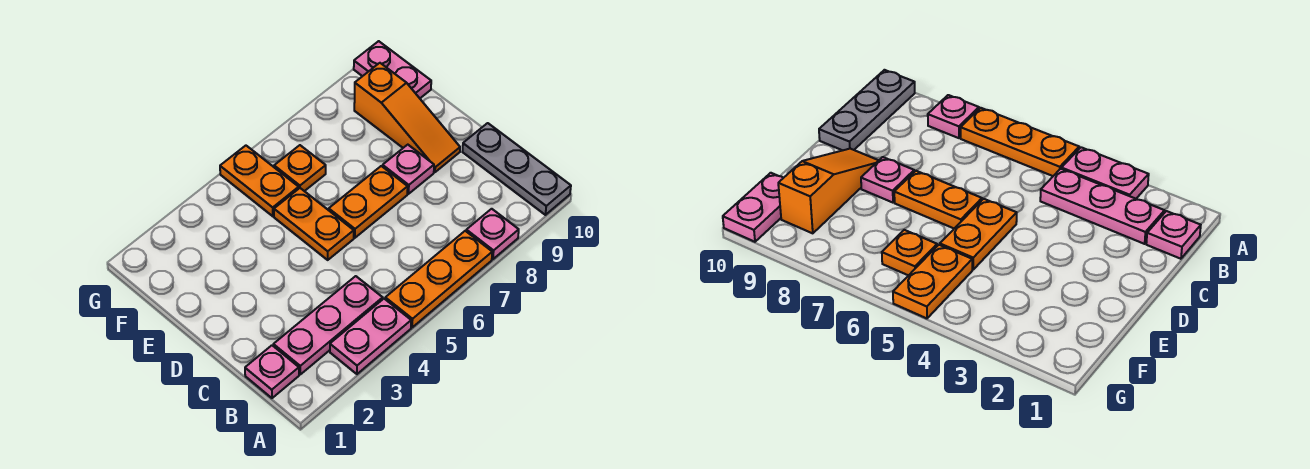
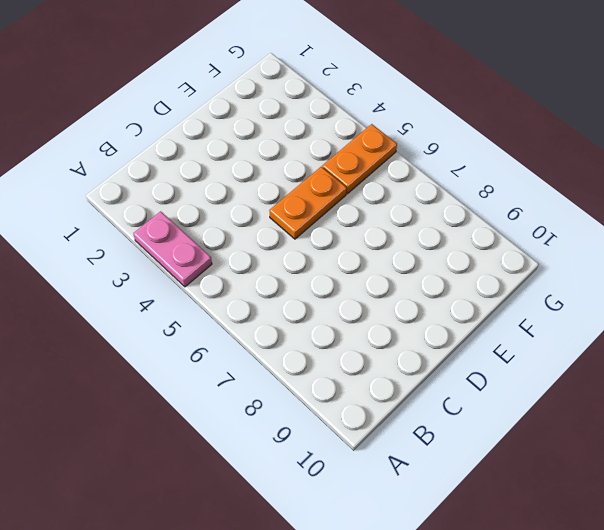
none -> orange 1x3 plate [385,231,492,327]
none -> pink 1x1 plate [466,209,519,259]
none -> grey 1x3 plate [462,123,571,215]

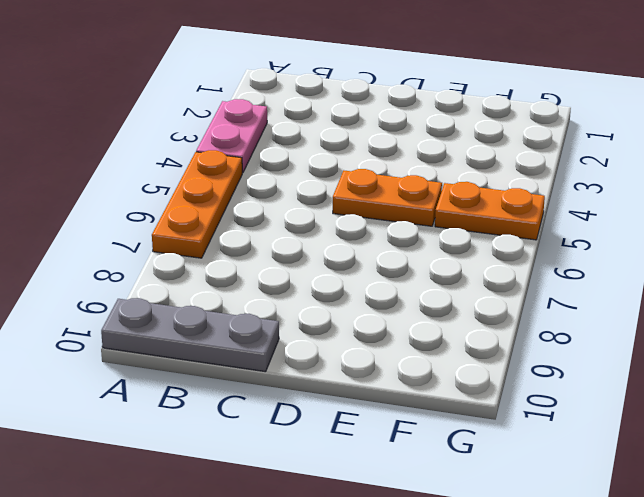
none -> pink 1x1 plate [466,209,519,259]
none -> pink 1x1 plate [245,345,299,398]
none -> pink 1x3 plate [273,276,383,374]

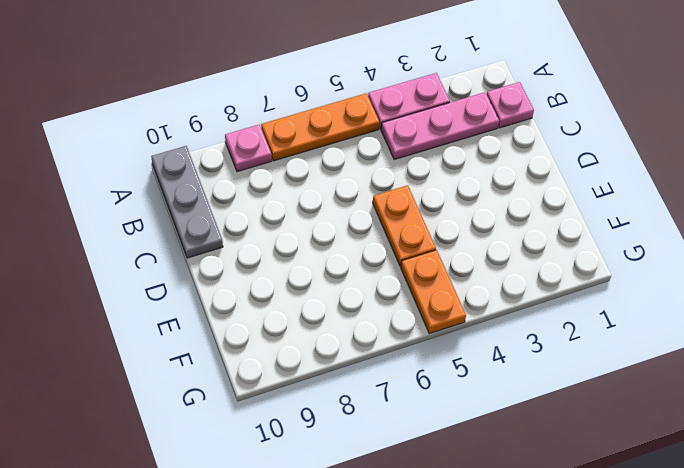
none -> orange 1x2 plate [329,166,408,238]
none -> pink 1x1 plate [383,145,434,194]
none -> orange 1x3 slope [354,63,460,172]

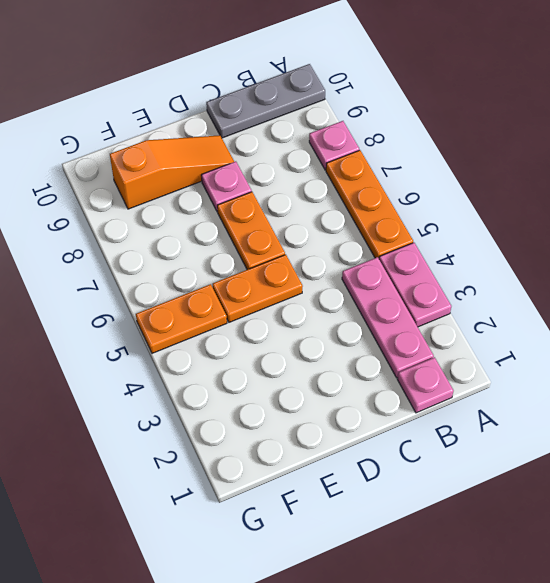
none -> orange 1x1 plate [274,145,326,191]
none -> pink 1x2 plate [354,41,431,98]

